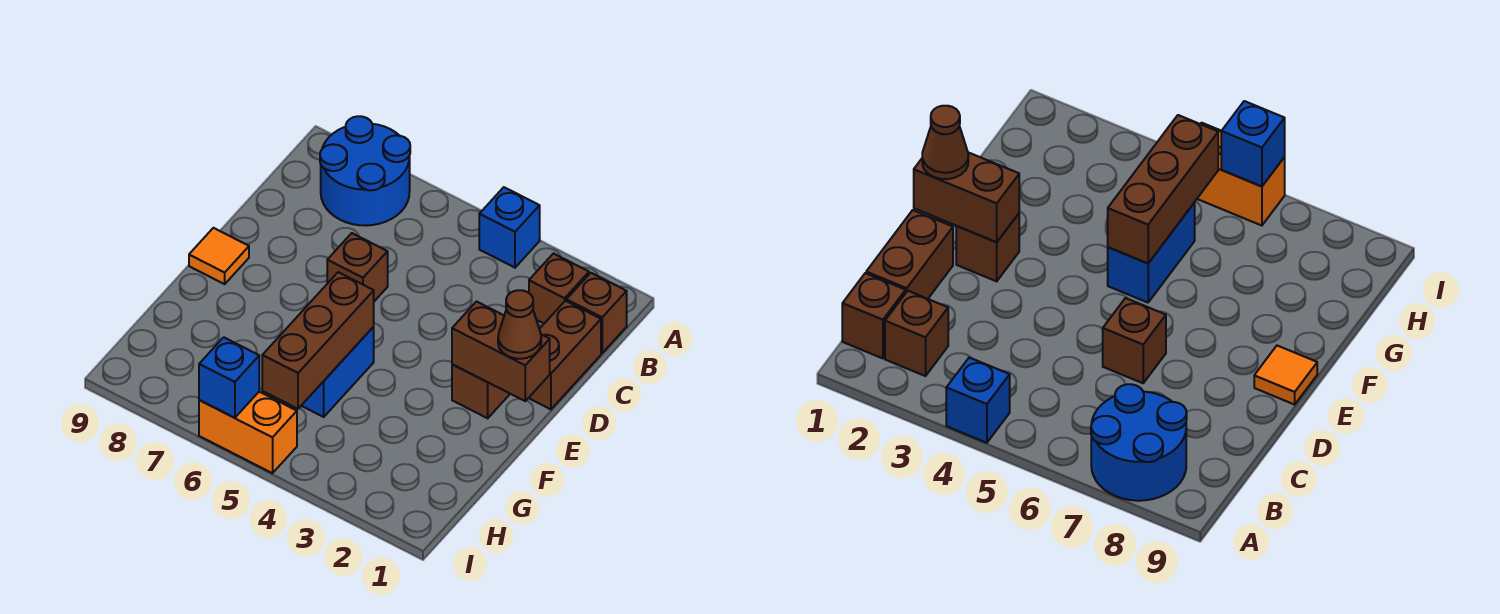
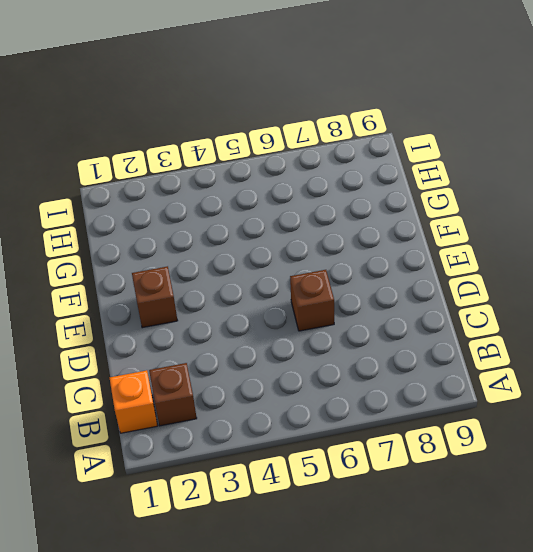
orange 1x1 brick [110,370,158,433] -> brown 1x1 brick [566,273,627,353]
none -> blue 1x1 brick [479,187,540,268]
none -> blue 2x2 round brick [320,116,410,226]
none -> brown 1x2 brick [529,301,601,409]

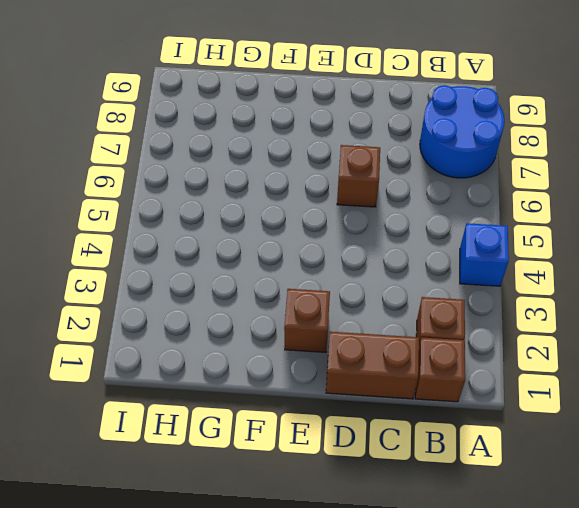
none -> orange 1x1 tile [189,228,249,284]
none -> blue 1x2 brick [301,327,374,417]
none -> orange 1x2 brick [199,392,297,473]

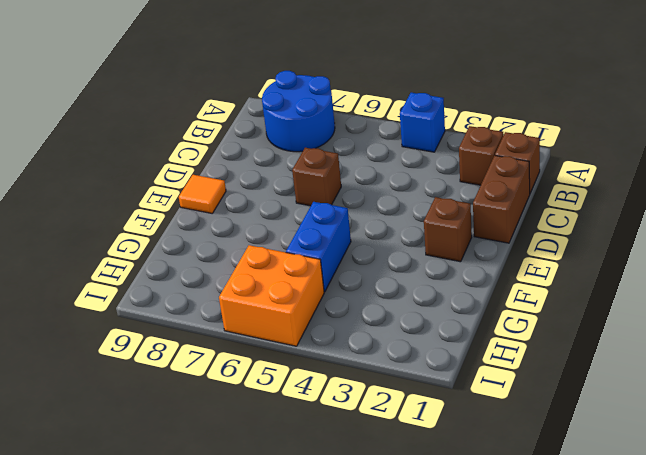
orange 2x2 brick [219,245,324,346] -> orange 1x2 brick [199,392,297,473]
none -> brown 1x2 brick [452,302,550,401]
none -> brown 1x3 brick [262,272,374,409]
none -> blue 1x1 brick [199,337,259,418]

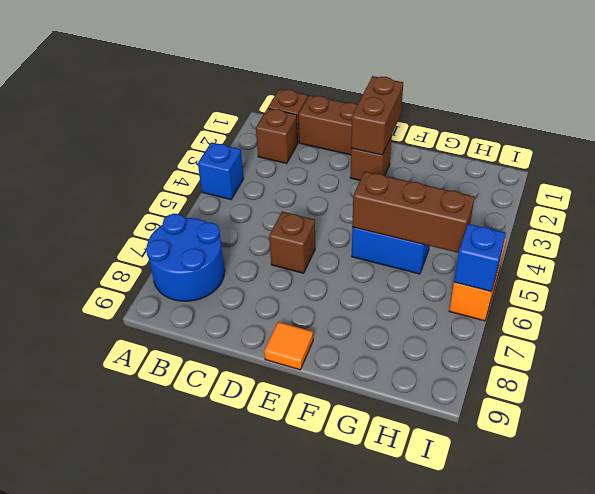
none -> brown 1x1 cone [498,290,541,359]

